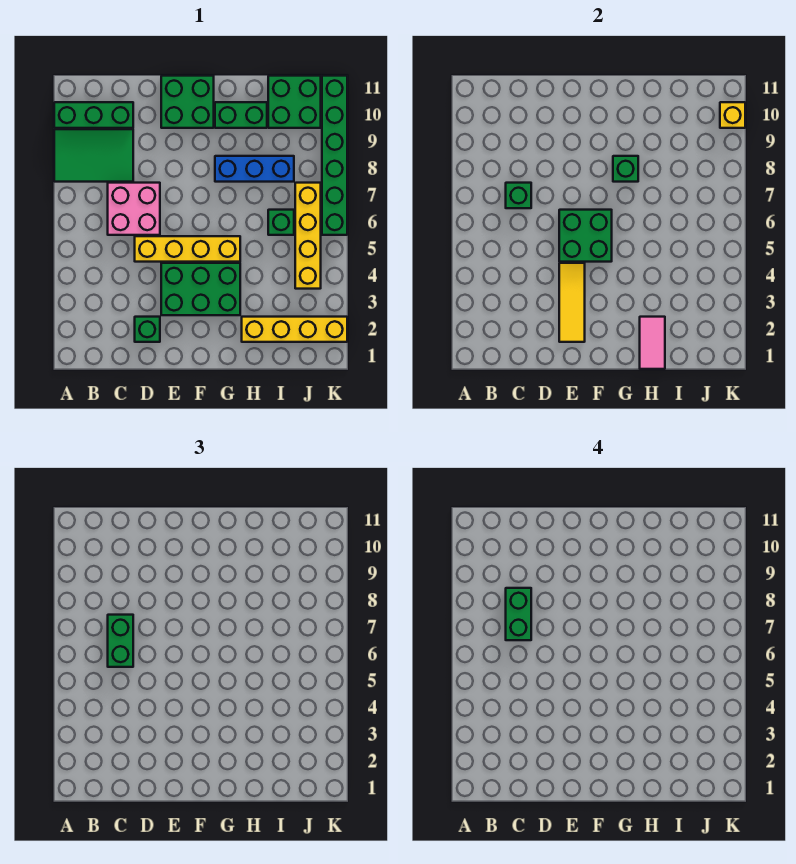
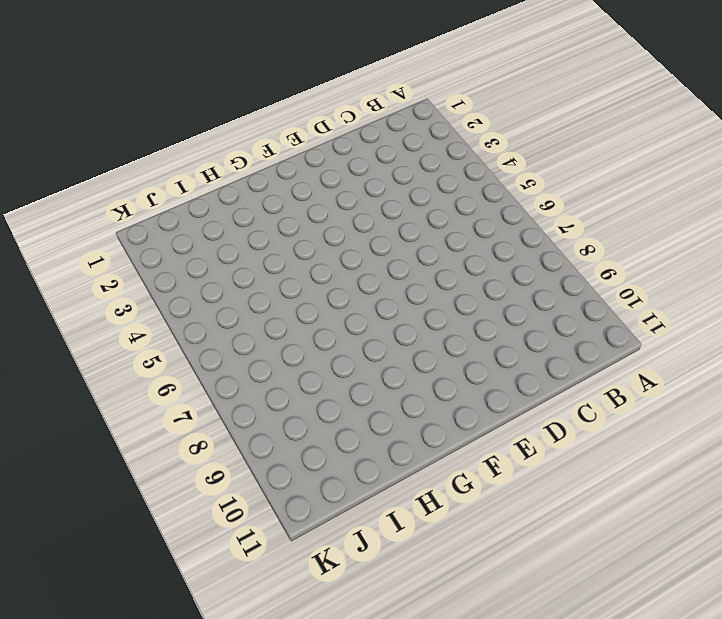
none -> green 2x3 tile [54,129,133,182]
none -> green 1x3 brick [54,102,133,128]
none -> pink 2x2 brick [108,183,160,235]

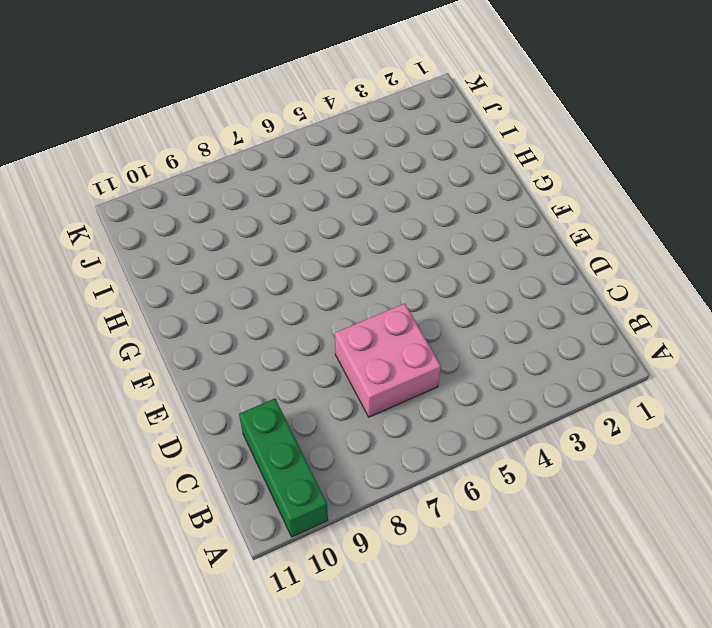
none -> green 2x3 tile [54,129,133,182]
none -> green 1x1 brick [135,317,160,342]
none -> yellow 1x4 brick [135,236,240,262]

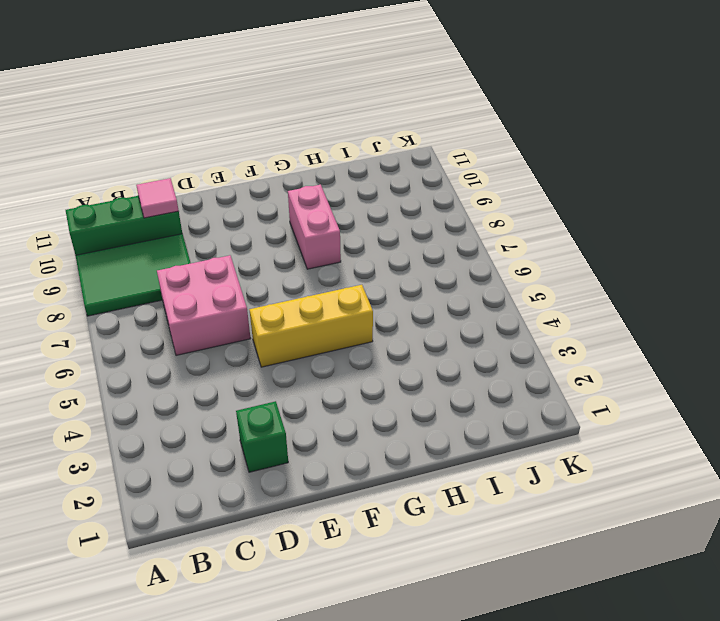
pink 1x1 tile [136,178,179,218] -> none
yellow 1x3 brick [249,285,373,367] -> yellow 1x4 brick [135,236,240,262]
pink 1x2 brick [288,185,341,269] -> blue 1x3 brick [215,156,294,182]
none -> green 2x3 brick [161,263,240,315]
none -> green 2x2 brick [161,76,214,128]
none -> green 1x2 brick [215,102,267,128]

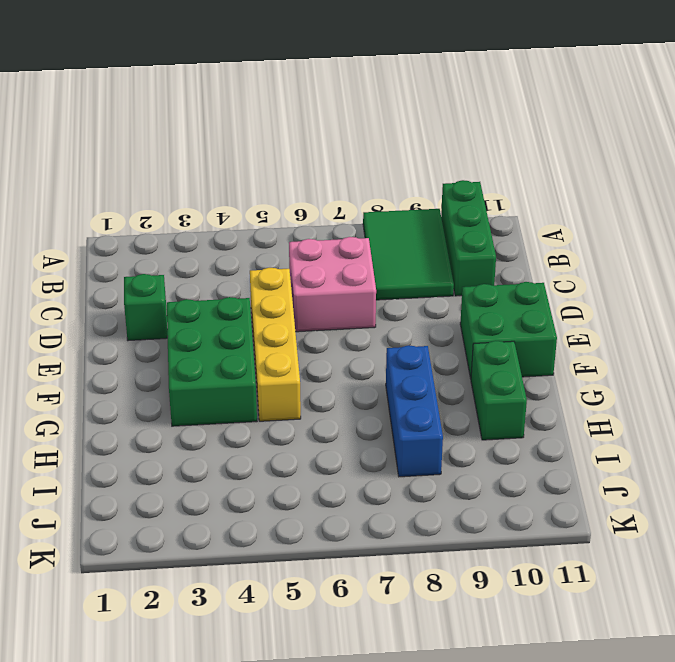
none -> yellow 1x4 brick [242,317,347,342]
none -> green 1x1 brick [268,210,294,235]
none -> green 2x2 brick [268,76,321,128]

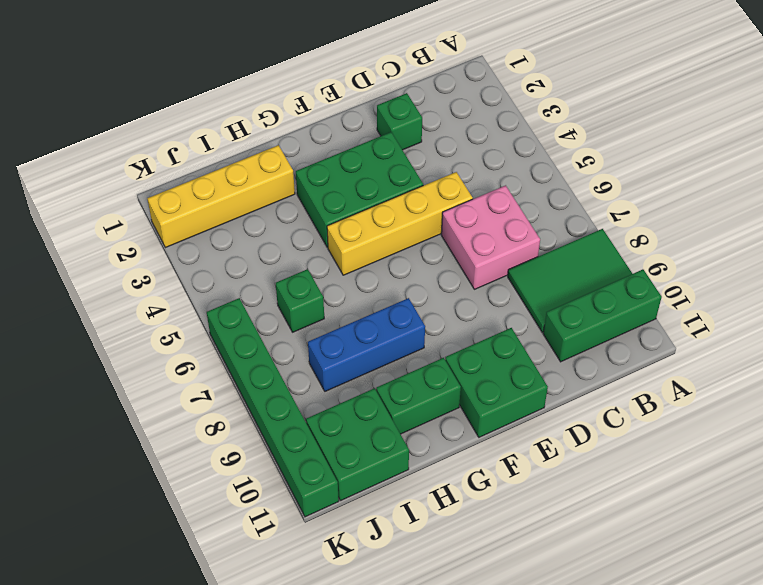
none -> yellow 1x4 brick [295,183,321,289]
none -> green 1x1 brick [506,183,531,208]
none -> yellow 1x3 tile [559,263,585,342]

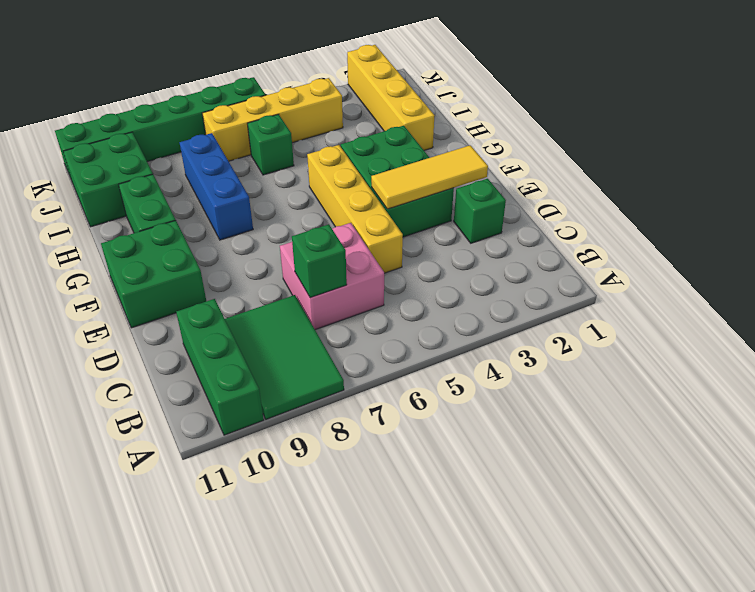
none -> green 2x2 brick [559,210,612,262]
none -> green 1x1 brick [613,156,638,182]
none -> pink 1x2 tile [640,317,665,369]

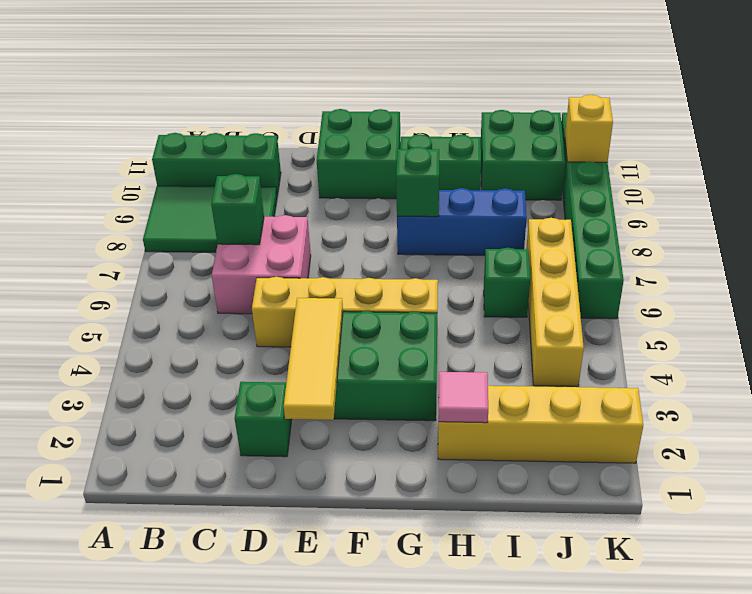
pink 1x1 tile [439,372,488,423] -> pink 1x2 tile [640,317,665,369]
none -> green 2x2 brick [559,210,612,262]
none -> green 1x2 brick [108,615,133,667]
none -> green 1x2 brick [506,588,531,640]

